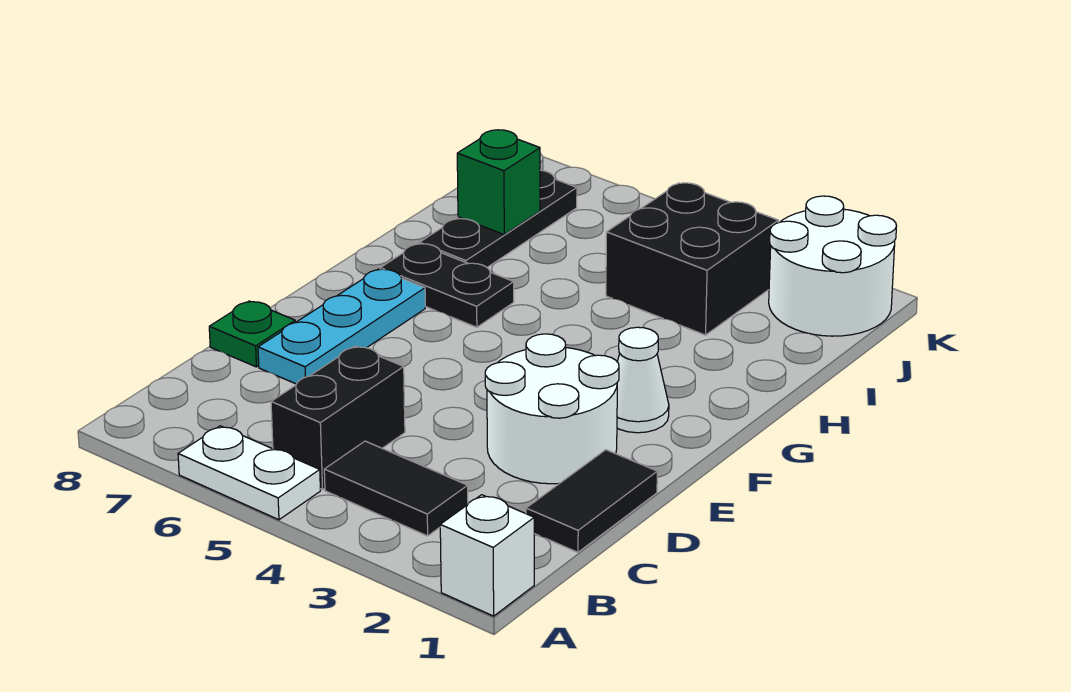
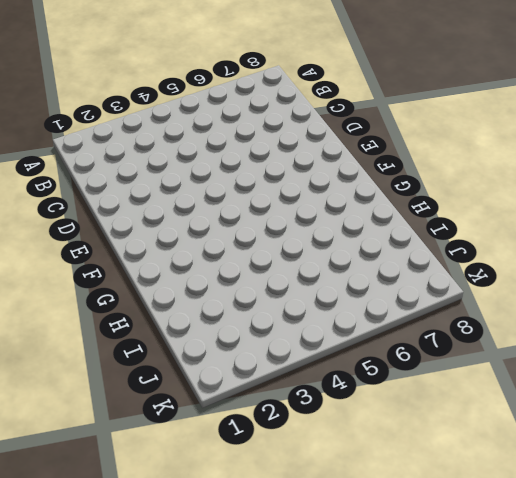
none -> white 1x1 brick [440,495,534,616]
none -> white 1x2 plate [178,426,320,520]
none -> black 1x2 tile [324,441,468,536]

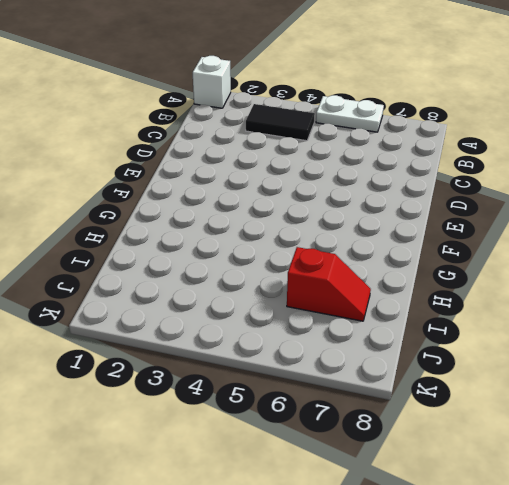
red 1x2 slope [287,247,371,321] -> black 1x3 plate [420,170,577,267]
none -> black 1x2 brick [271,346,405,490]
none -> black 1x2 tile [526,450,657,552]
none -> white 2x2 round brick [485,334,619,484]

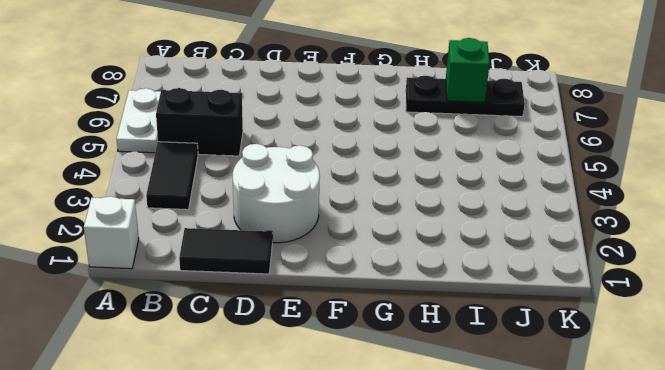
none -> cyan 1x3 plate [258,269,425,384]
none -> green 1x1 plate [209,301,295,367]
none -> white 1x1 cone [617,327,669,433]

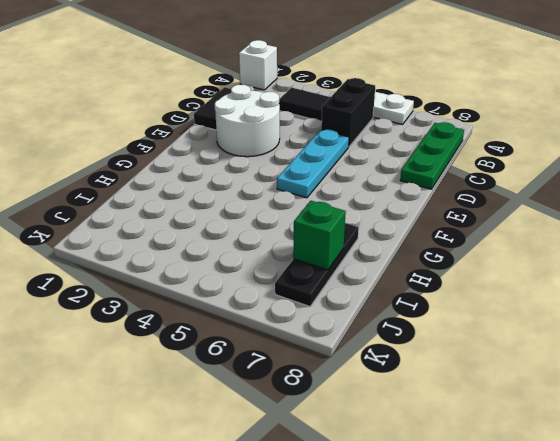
green 1x3 plate [400,122,464,189] -> green 1x1 plate [209,301,295,367]
cyan 1x3 plate [277,129,349,198] -> cyan 1x3 plate moved to [258,269,425,384]
none -> white 1x1 cone [617,327,669,433]
none -> black 1x2 plate [380,244,514,327]
none -> black 2x2 brick [606,183,778,335]

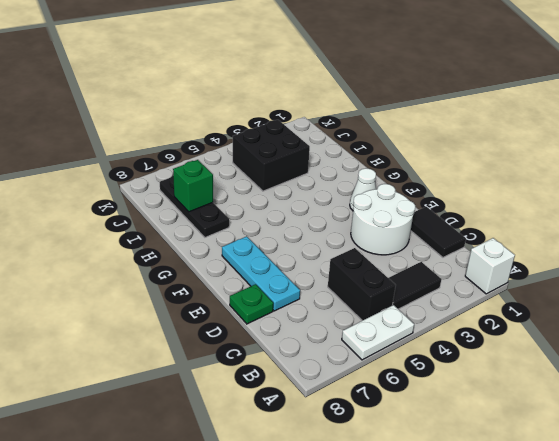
none -> black 1x2 plate [380,244,514,327]
none -> white 2x2 round brick [769,196,896,336]

